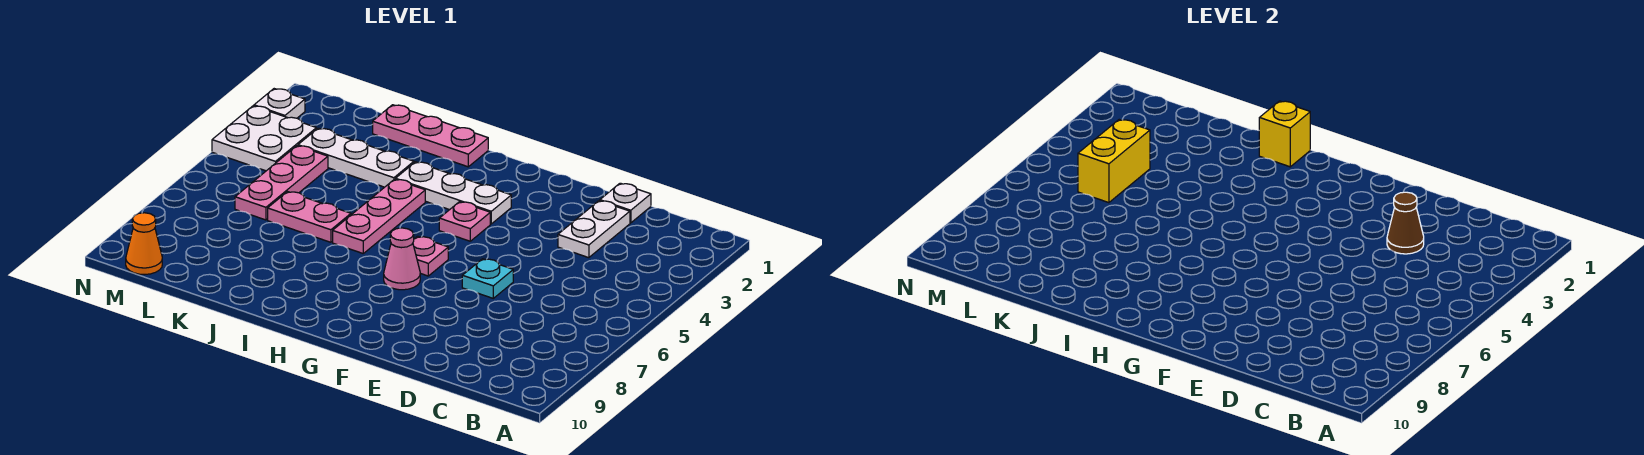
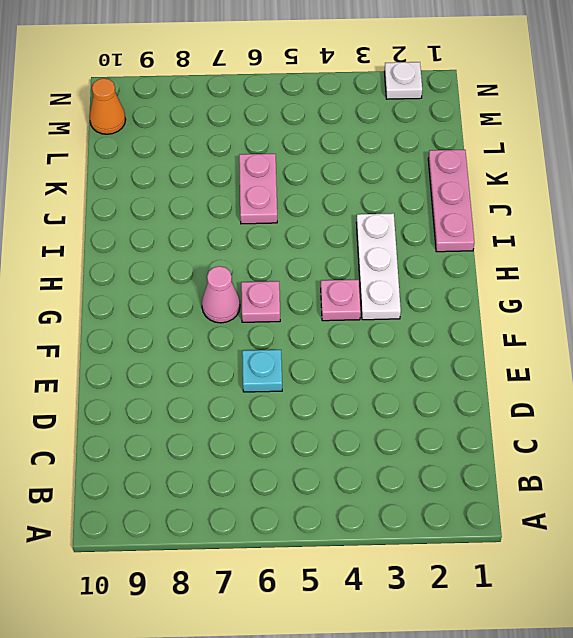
none -> white 1x1 plate [600,183,651,223]
none -> white 1x2 plate [558,201,630,258]
none -> pink 1x3 plate [333,179,425,253]

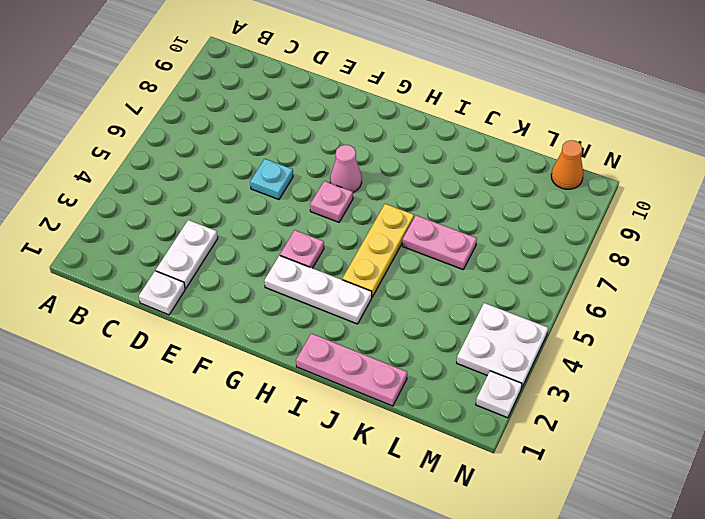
yellow 1x3 plate [342,204,414,297] -> pink 1x3 plate [333,179,425,253]
none -> white 1x3 plate [298,128,414,187]
none -> pink 1x3 plate [235,146,328,220]
none -> brown 1x1 cone [1387,192,1424,254]

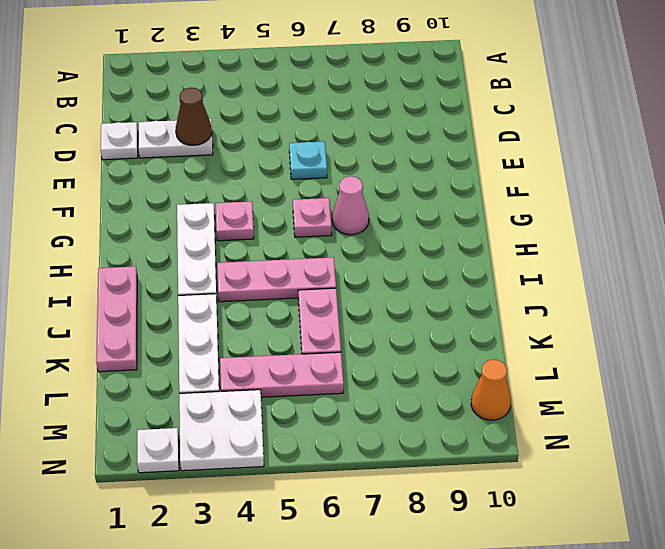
none -> yellow 1x1 brick [1259,101,1310,167]
none -> yellow 1x2 brick [1078,120,1150,203]

